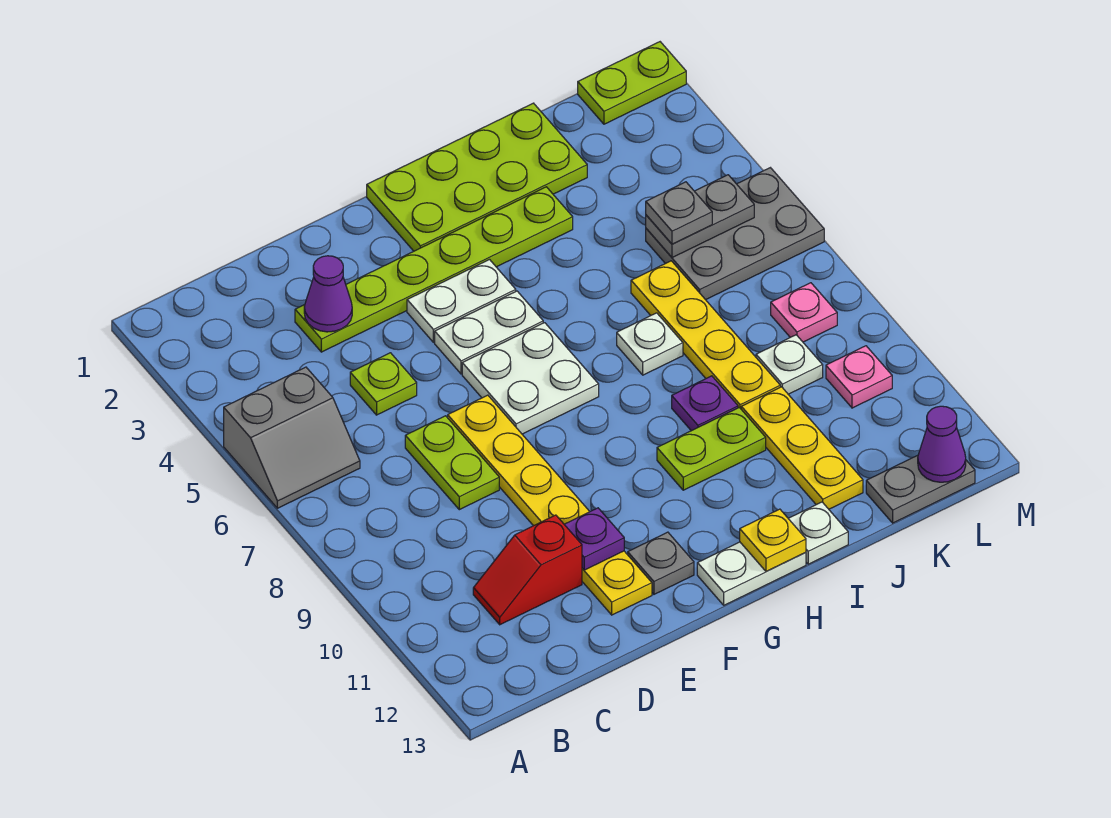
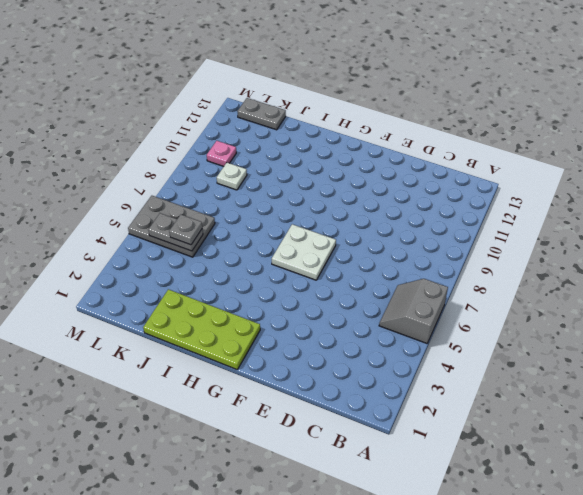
grey 2x2 slope [379,279,448,343] -> grey 2x2 slope turned to [224,367,360,508]
none -> red 1x2 slope [473,515,582,625]
none -> lime 1x6 plate [295,187,573,352]
none -> lime 1x1 plate [350,353,417,415]
none -> lime 1x2 plate [405,416,499,510]

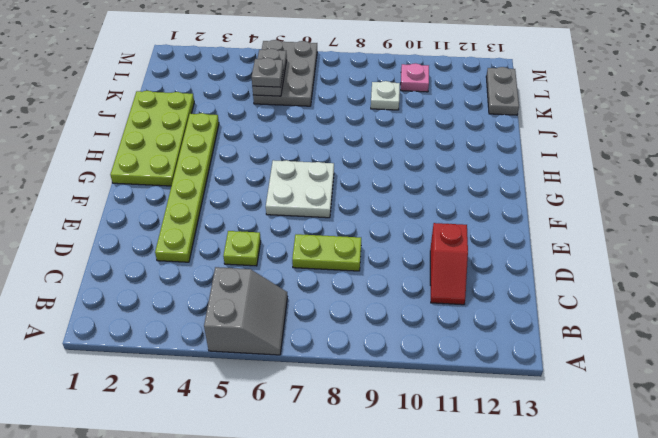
none -> yellow 1x6 plate [448,395,652,615]
none -> white 1x2 plate [407,260,516,342]
none -> white 1x2 plate [435,291,543,374]
none -> grey 1x1 plate [628,532,694,594]

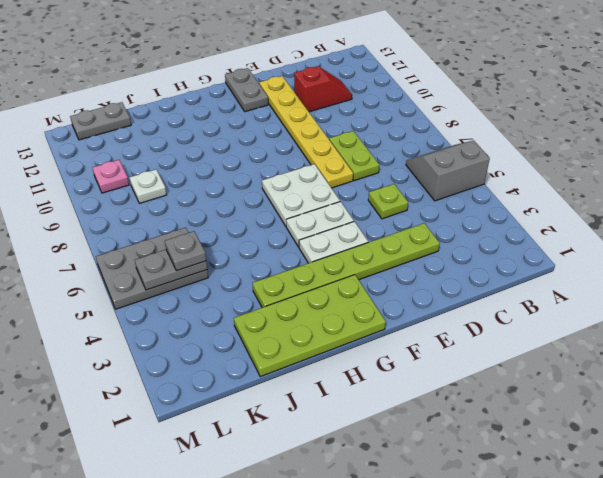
grey 1x2 plate [225,68,268,112] -> grey 1x1 plate [628,532,694,594]
none -> white 1x2 plate [697,542,806,605]
none -> lime 1x2 plate [657,407,766,490]
none -> white 1x1 plate [617,313,683,375]
none -> purple 1x1 plate [672,376,738,431]

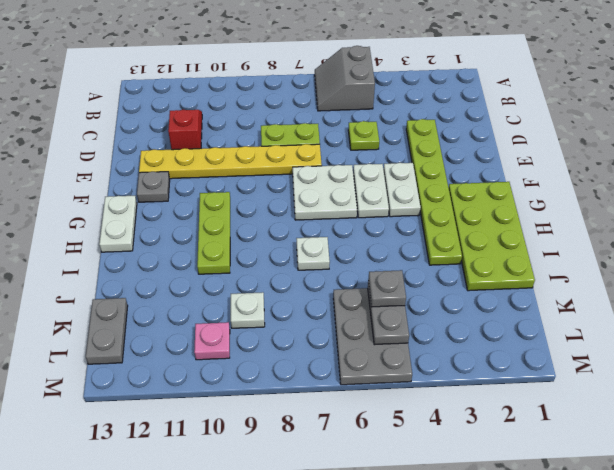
lime 1x3 plate [197,192,230,274] -> lime 1x2 plate [657,407,766,490]
none -> purple 1x1 plate [672,376,738,431]
none -> white 1x1 plate [788,502,848,564]
none -> yellow 1x4 plate [631,261,780,409]
none -> yellow 1x3 plate [741,387,863,509]

